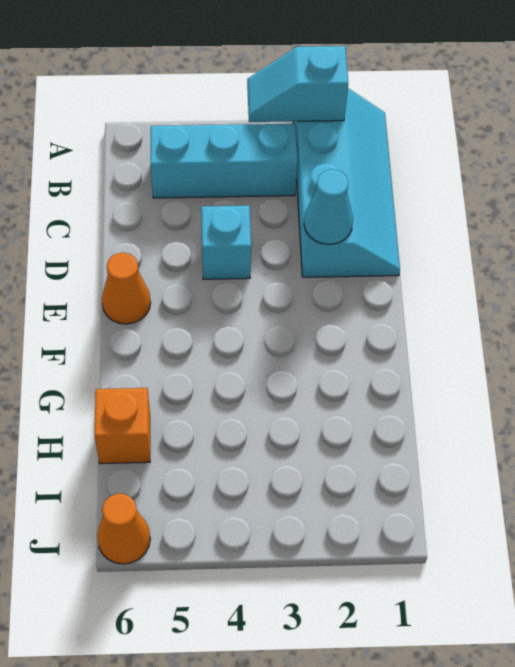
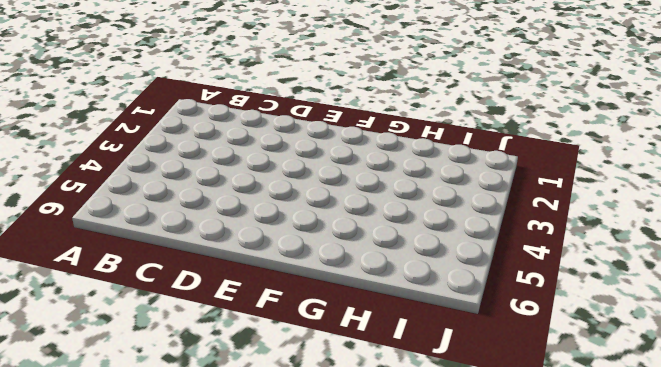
none -> cyan 2x4 slope [293,88,400,277]
none -> cyan 1x3 brick [151,124,298,198]

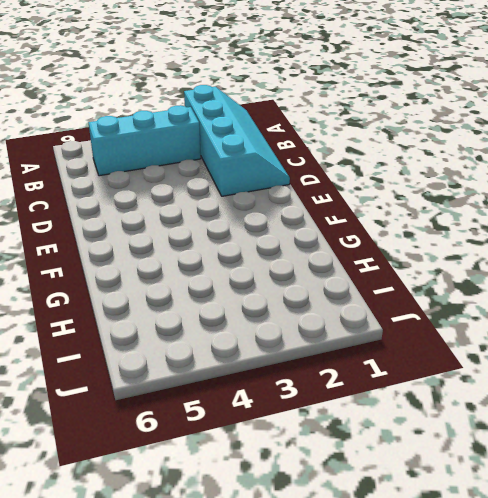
none -> cyan 1x1 brick [201,206,251,279]
none -> orange 1x1 cone [102,252,151,324]

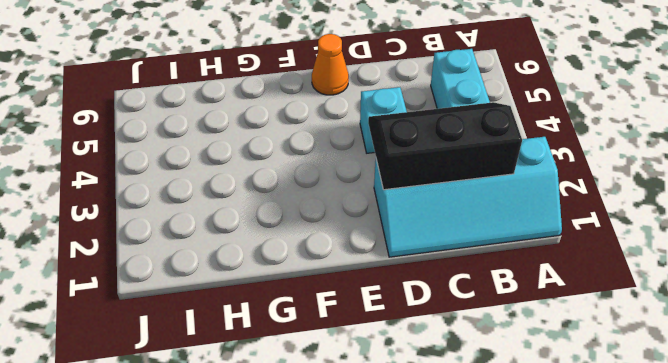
black 2x3 slope [368,102,522,190] -> cyan 1x1 cone [304,169,353,244]
none -> orange 1x1 brick [95,388,150,464]
none -> orange 1x1 cone [97,493,150,564]

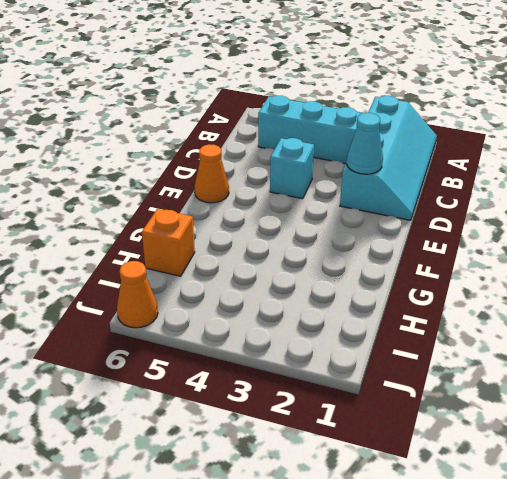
none -> cyan 1x2 slope [247,46,348,122]

